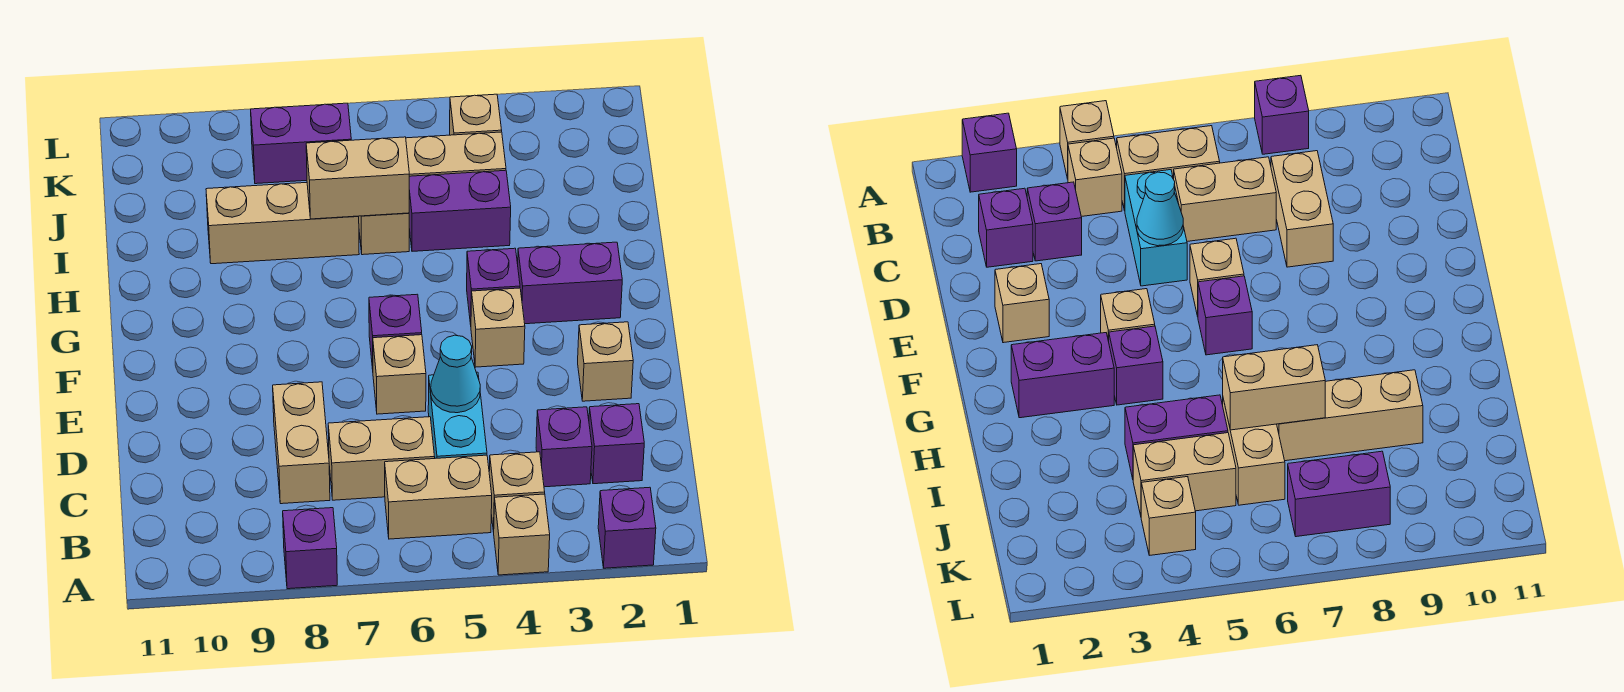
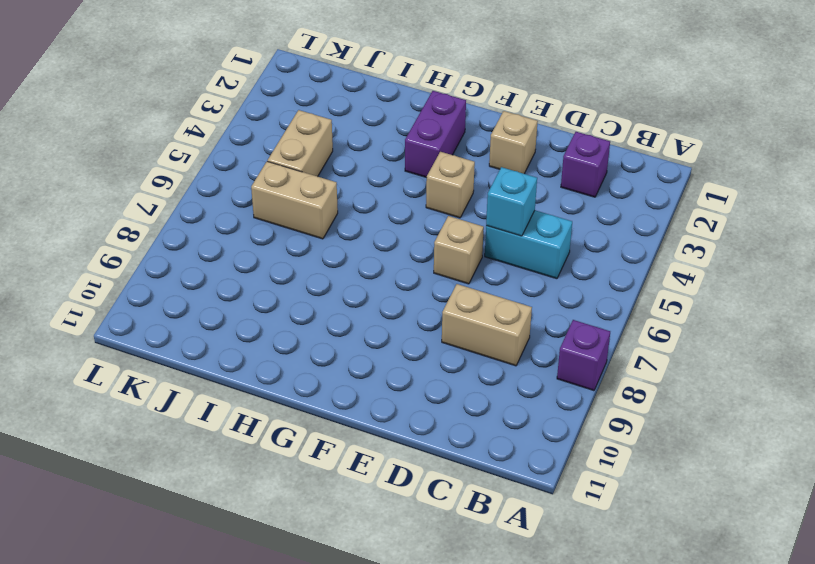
cyan 1x1 brick [486,167,537,236] -> cyan 1x1 cone [431,335,480,413]
none -> purple 1x1 brick [598,487,656,568]
none -> tan 1x1 brick [494,494,550,575]
none -> tan 1x1 brick [489,452,545,532]

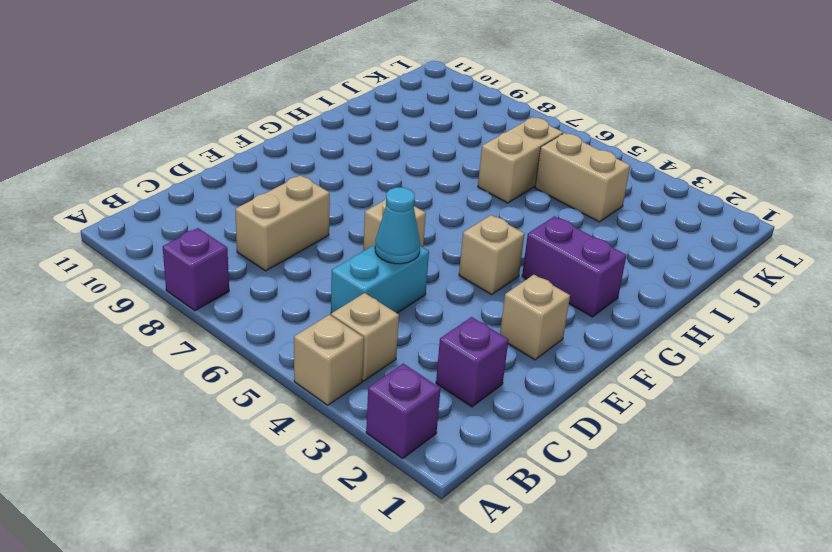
none -> tan 1x2 brick [385,455,492,539]
none -> purple 1x1 brick [536,407,592,487]
none -> tan 1x2 brick [328,417,435,500]

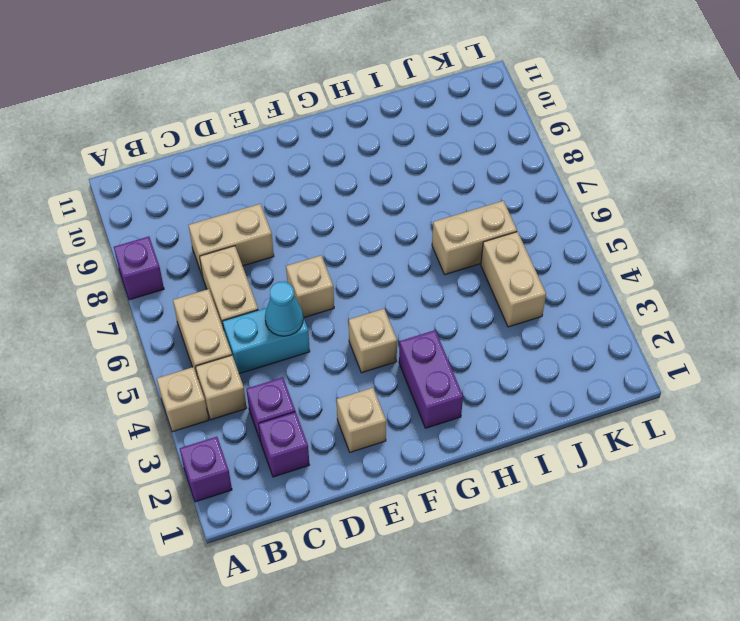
none -> purple 1x1 brick [369,294,422,369]
none -> purple 1x1 brick [467,248,520,324]
none -> purple 1x2 brick [409,170,511,251]

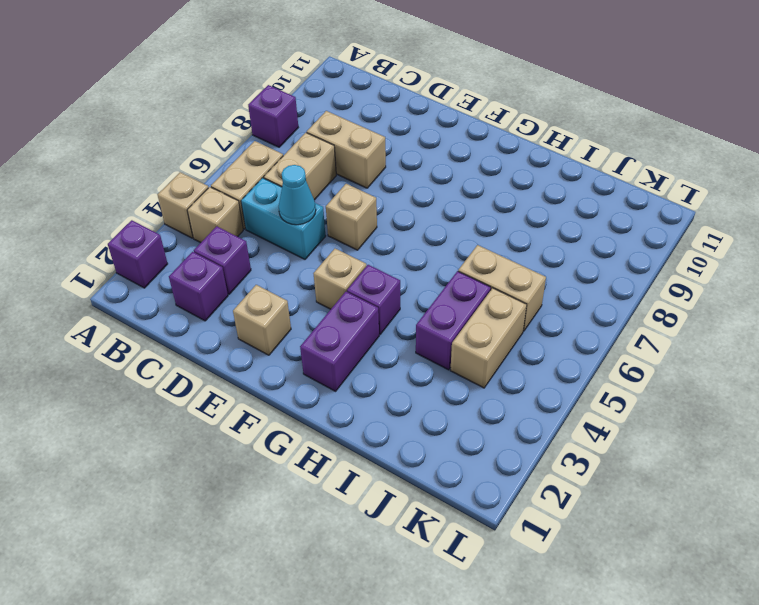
none -> purple 1x1 brick [369,294,422,369]
none -> tan 1x3 brick [206,183,359,264]
none -> tan 1x1 brick [450,94,502,135]

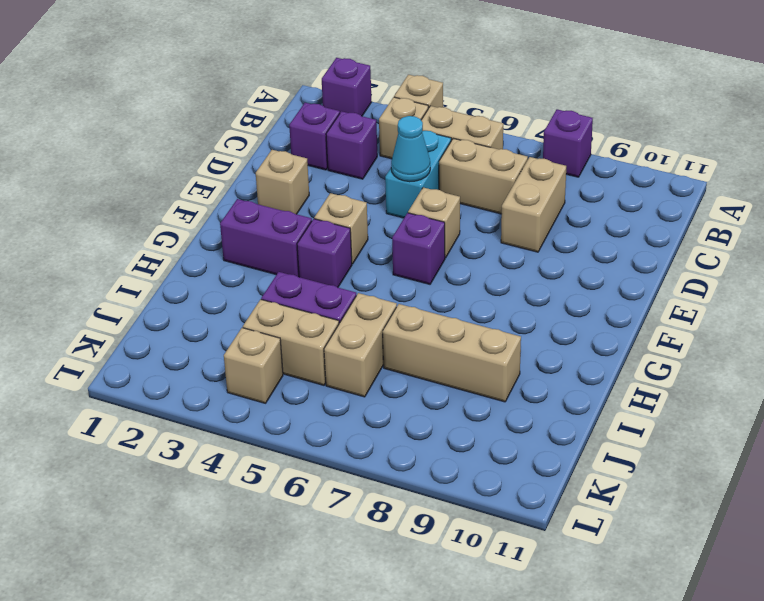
none -> purple 1x2 brick [251,103,351,184]
none -> tan 1x2 brick [306,137,409,219]

